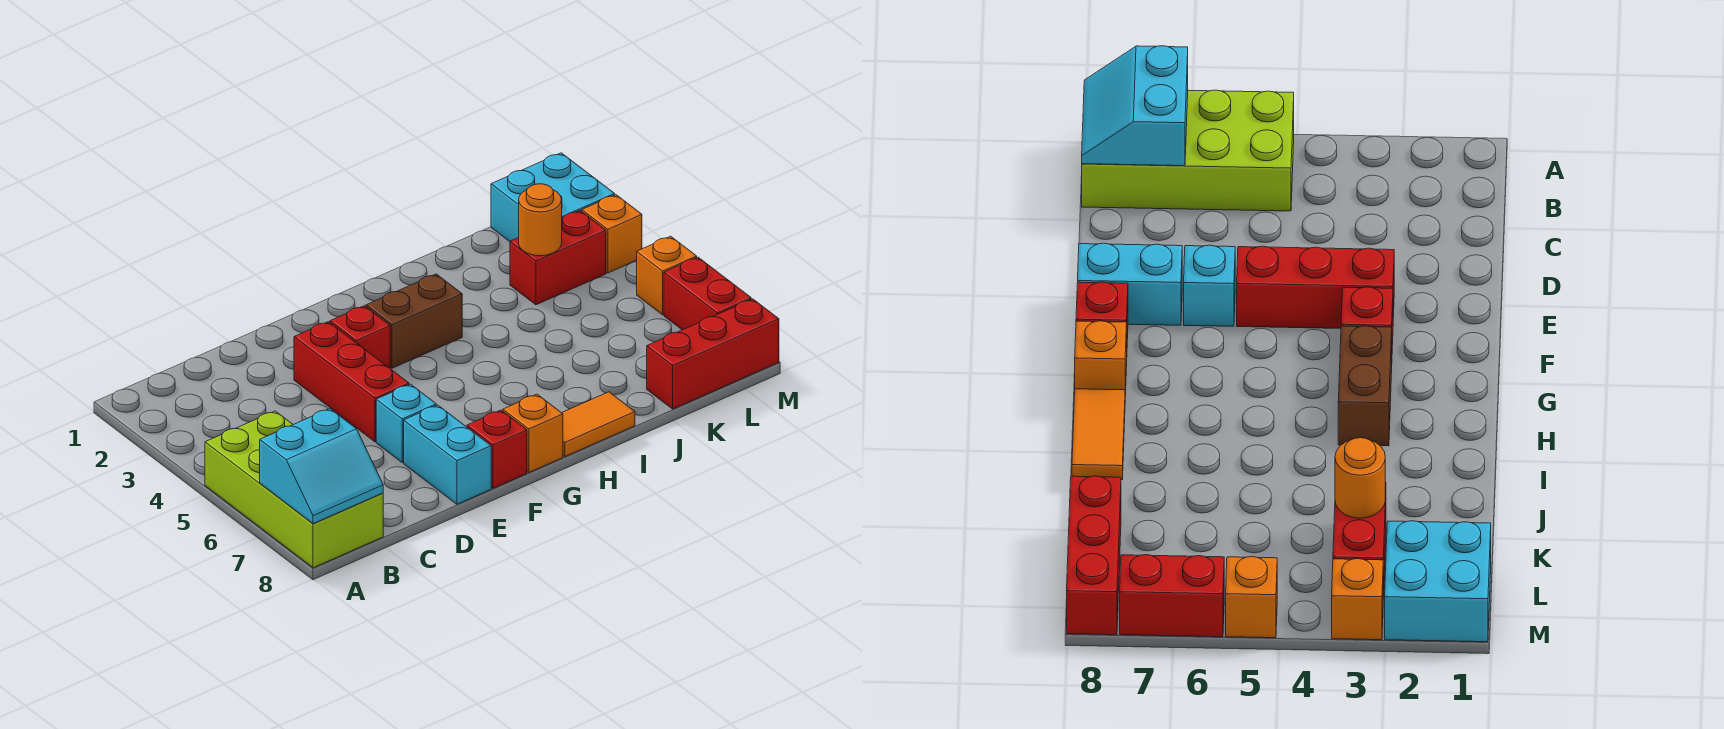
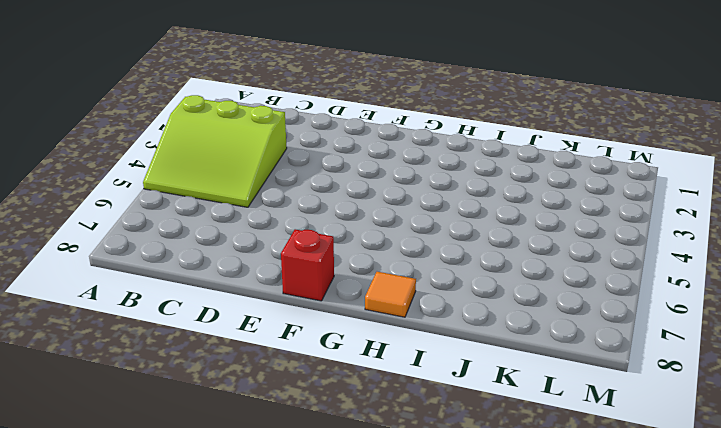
lime 3x3 slope [143,95,287,207] -> lime 2x4 brick [205,411,383,568]
orange 1x1 tile [365,272,416,317] -> orange 1x2 tile [562,392,635,457]
none -> red 1x3 brick [294,322,409,442]
none -> cyan 1x1 brick [376,384,436,463]
none -> cyan 1x2 brick [404,405,491,504]

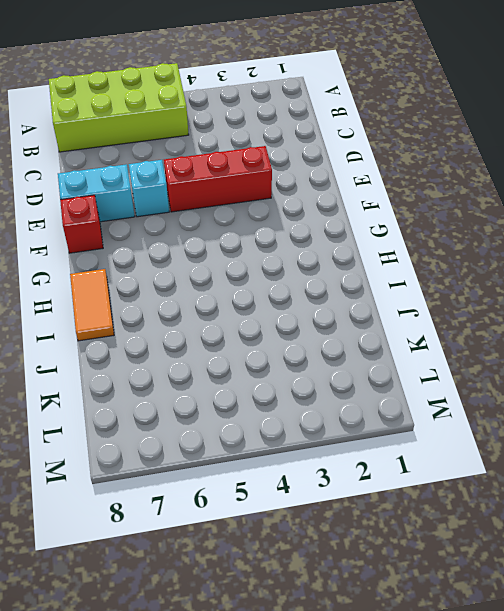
none -> red 1x1 brick [330,306,390,368]
none -> brown 1x2 brick [366,274,462,368]
none -> orange 1x1 brick [503,394,563,472]

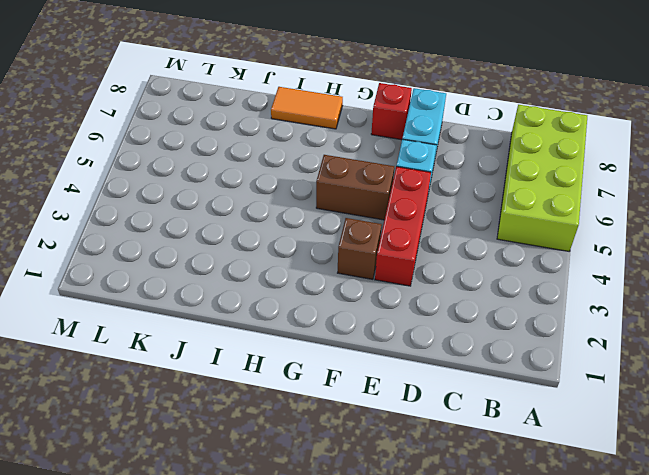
brown 1x1 brick [338,218,382,279] -> red 1x1 brick [330,306,390,368]
brown 1x2 brick [316,155,394,220] -> brown 1x2 brick moved to [366,274,462,368]
none -> orange 1x1 brick [503,394,563,472]
none -> red 1x2 brick [510,211,606,305]
none -> red 1x3 brick [647,299,779,409]

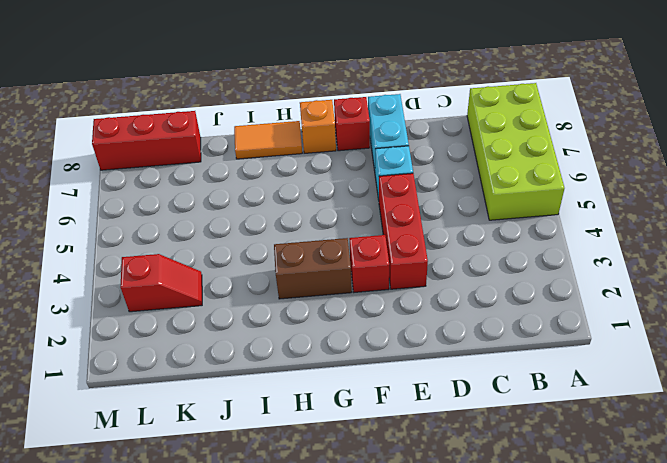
red 1x2 slope [120,254,202,312] -> red 1x2 brick [510,211,606,305]
none -> cyan 2x2 brick [491,153,615,241]
none -> orange 1x1 brick [582,195,642,273]
none -> orange 1x1 brick [637,236,697,315]

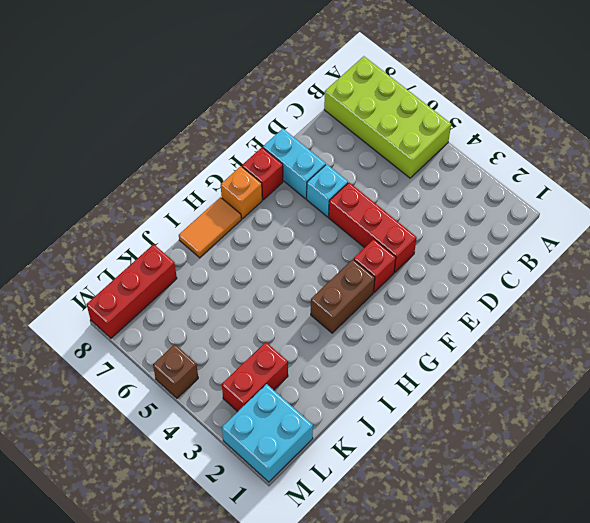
brown 1x1 brick [153,344,198,398] -> orange 1x1 brick [637,236,697,315]
none -> orange 1x1 brick [582,195,642,273]
none -> red 1x2 brick [664,257,751,330]
none -> cyan 2x2 slope [260,409,383,524]

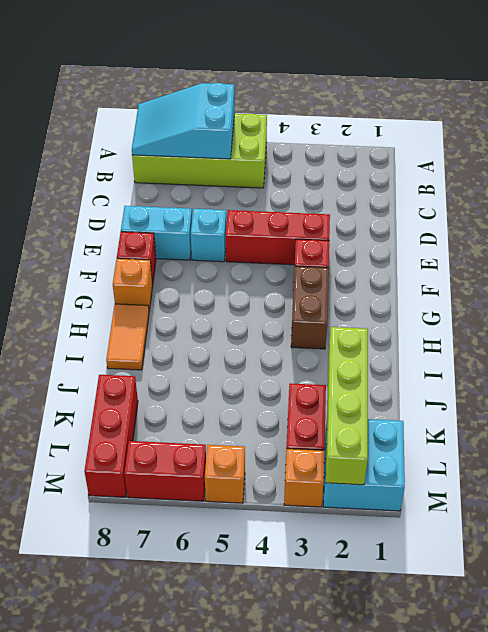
cyan 2x3 slope [132,83,235,159] -> cyan 2x2 slope [260,409,383,524]
lime 1x4 brick [326,327,368,485] -> none
none -> orange 1x1 round brick [519,184,562,256]

